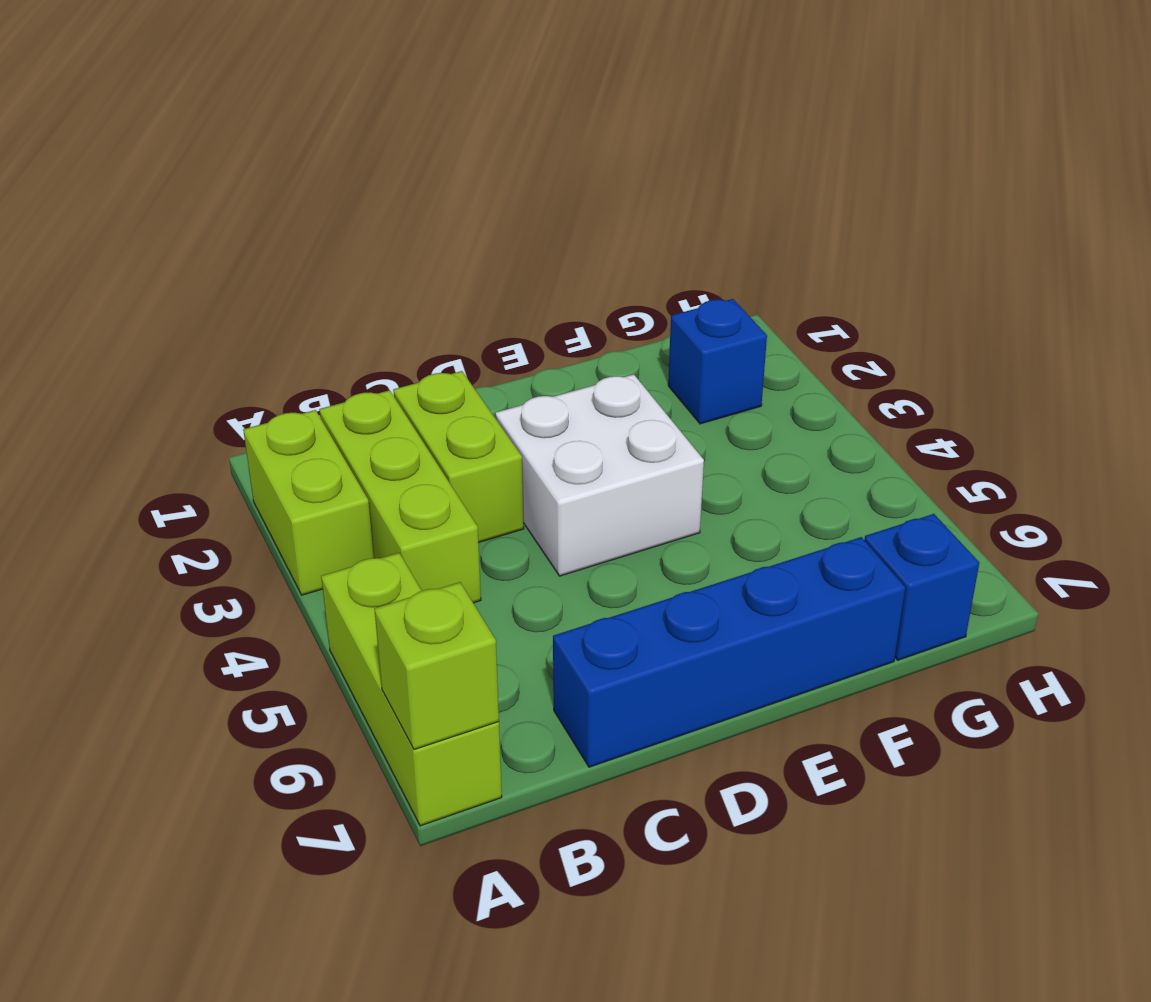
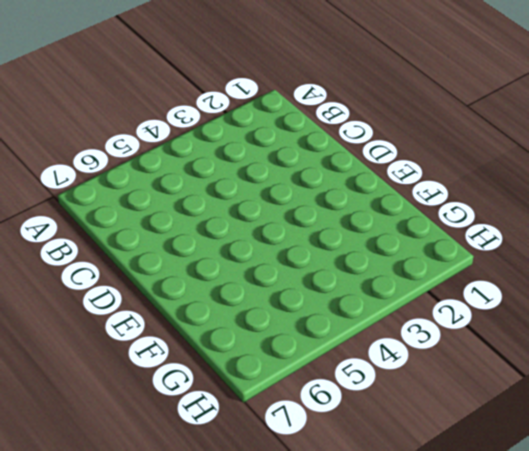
none -> lime 1x2 brick [243,410,374,595]
none -> lime 1x3 brick [321,553,502,826]

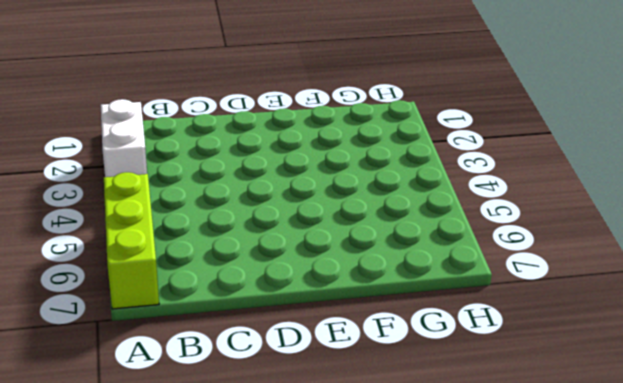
white 1x2 brick [101,99,147,177] -> lime 1x2 brick [243,410,374,595]
none -> lime 1x3 brick [319,390,481,603]
none -> lime 1x2 brick [393,371,524,543]

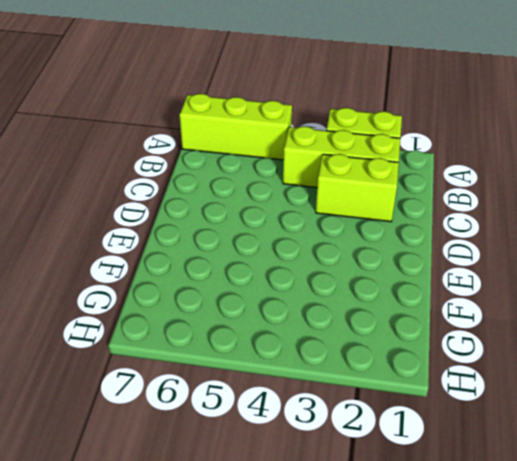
none -> blue 1x4 brick [553,537,905,767]
none -> white 2x2 brick [495,374,704,576]

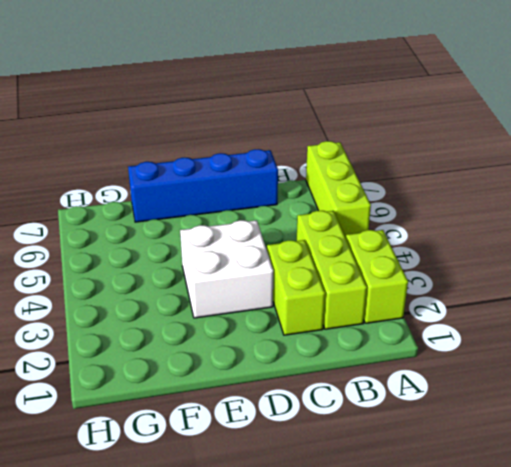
none -> blue 1x1 brick [668,299,767,424]
none -> blue 1x1 brick [864,514,979,660]

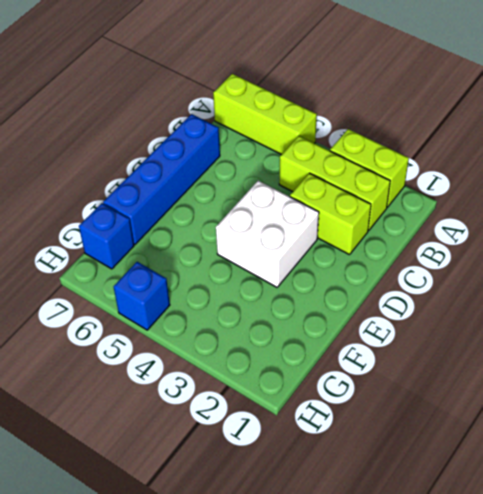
blue 1x1 brick [114,262,170,330] -> blue 1x1 brick moved to [668,299,767,424]
none -> lime 1x1 brick [374,582,499,750]

